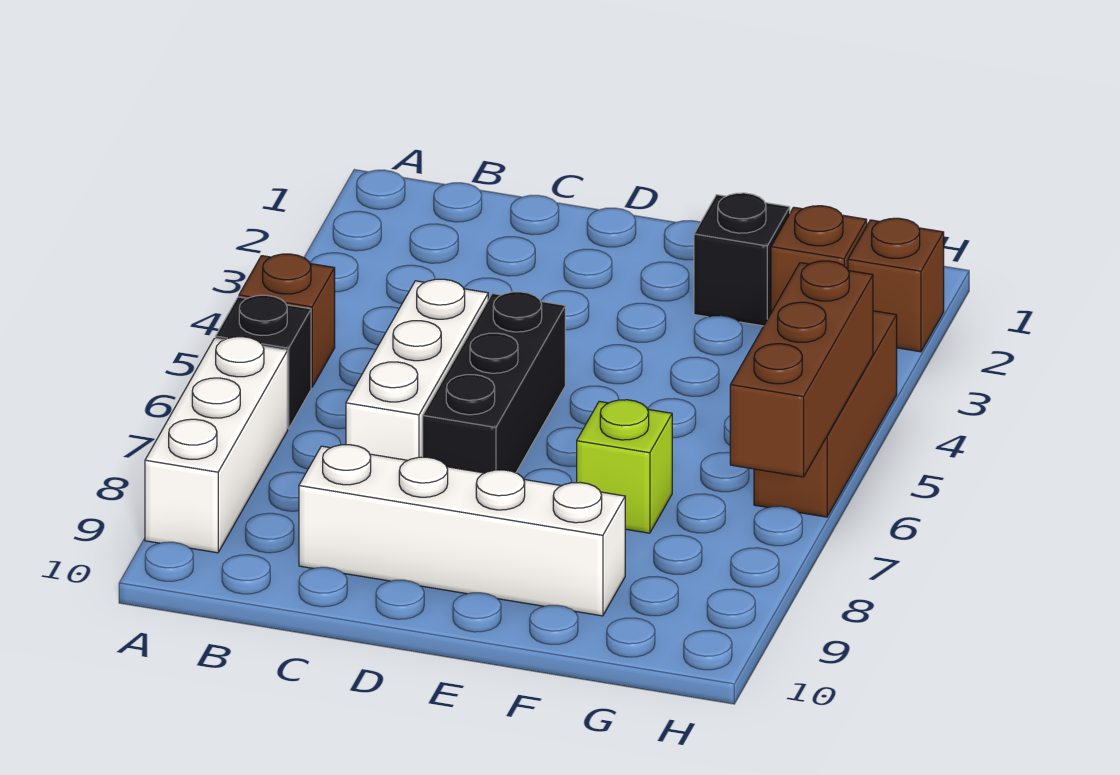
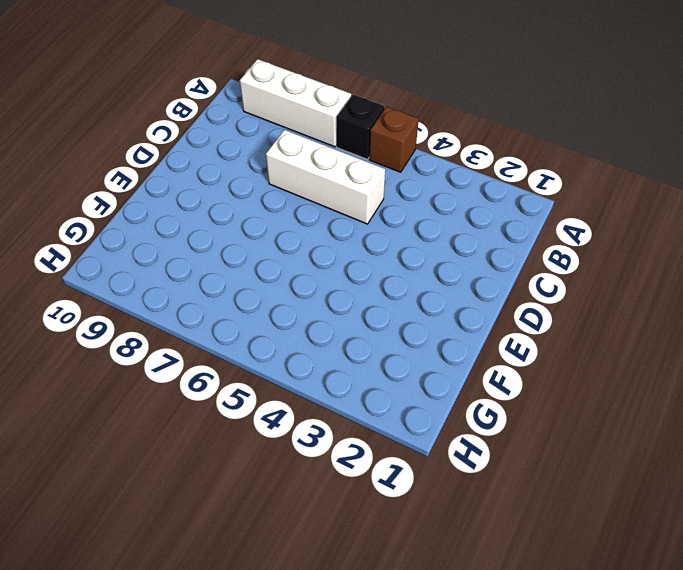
none -> white 1x4 brick [299,445,625,616]
none -> black 1x3 brick [423,292,565,473]
none -> black 1x1 brick [694,193,790,326]

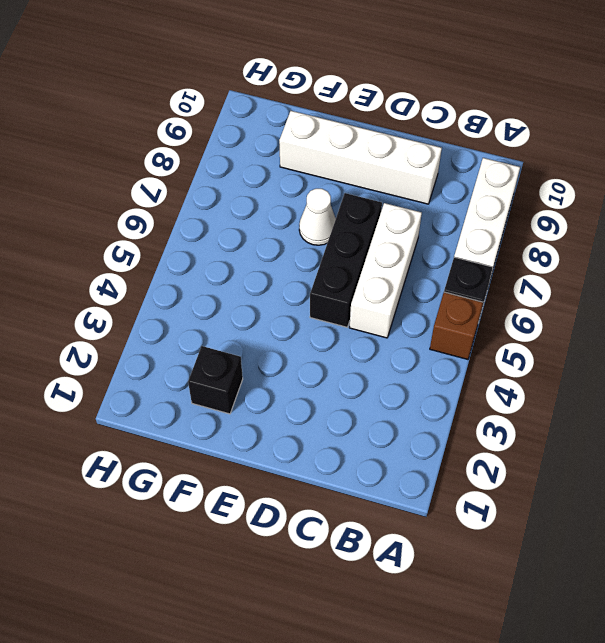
white 1x1 cone [299,189,336,245] -> none
none -> lime 1x1 brick [577,400,672,533]
none -> brown 1x1 brick [771,206,867,312]
none -> brown 1x1 brick [848,218,944,352]

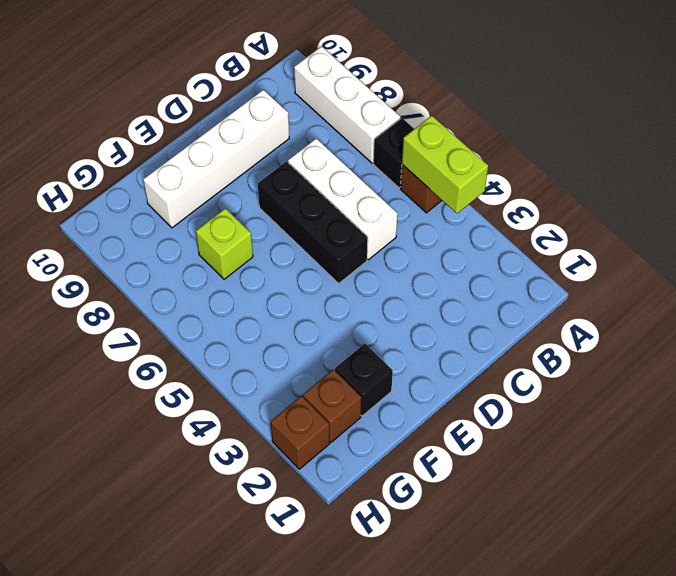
lime 1x2 brick [402,116,488,214] -> none
none -> brown 1x3 brick [754,311,897,517]
none -> brown 1x3 brick [730,261,873,477]

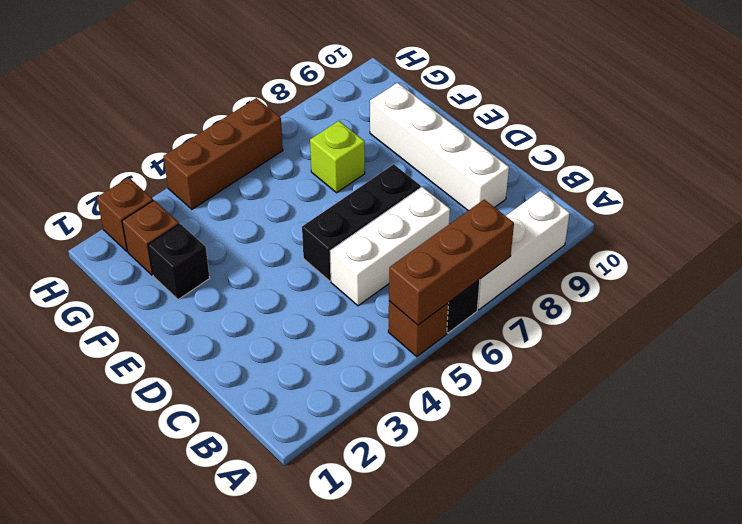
brown 1x3 brick [389,200,514,325] -> brown 1x3 brick moved to [730,261,873,477]

